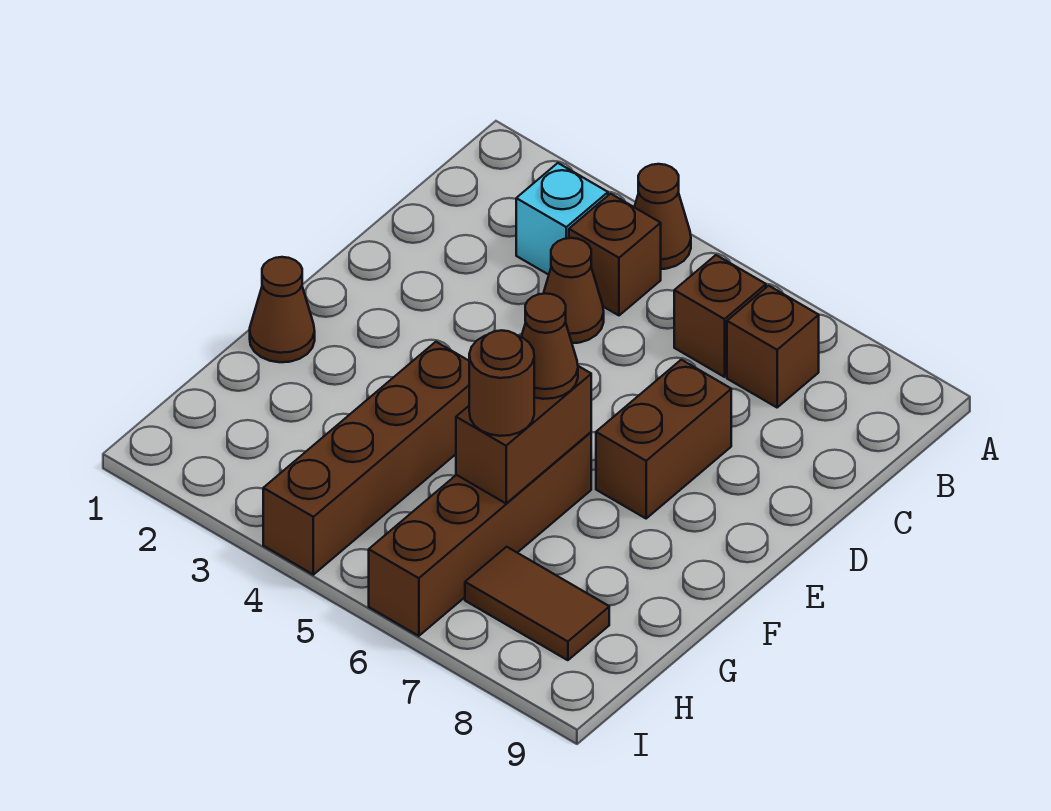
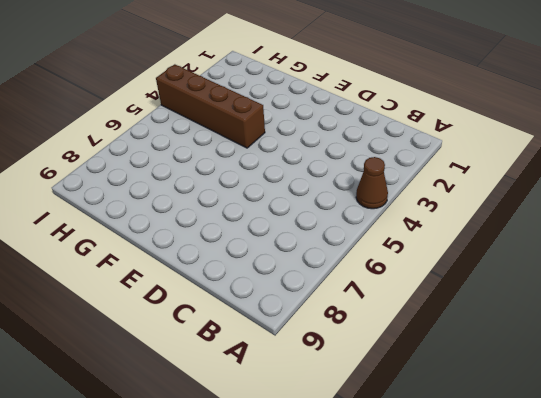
none -> cyan 1x1 brick [516,163,608,275]
none -> brown 1x1 brick [569,194,661,315]
none -> brown 1x1 brick [674,255,766,377]

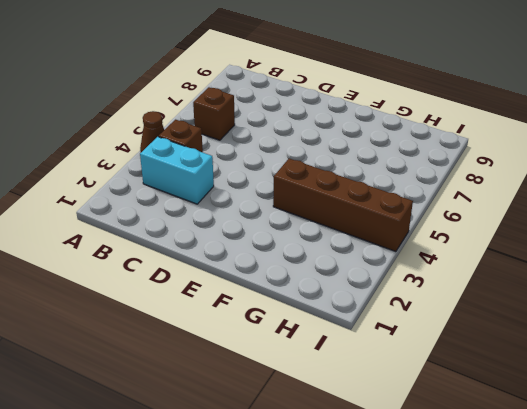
cyan 1x2 brick [140,137,214,204] -> cyan 1x1 brick [516,163,608,275]
none -> brown 1x1 brick [727,286,819,407]
none -> brown 1x1 cone [543,238,604,343]
none -> brown 1x2 brick [596,360,731,518]

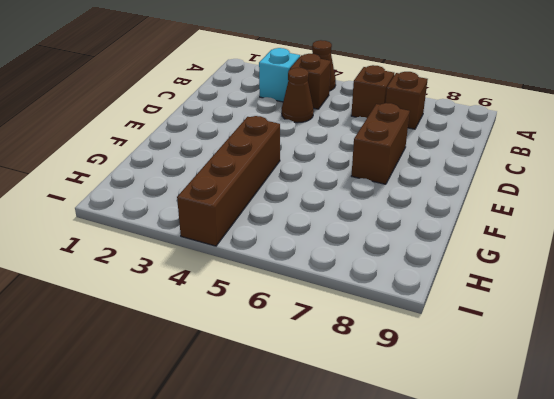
none -> brown 1x1 cone [250,257,315,362]
none -> brown 1x4 brick [369,432,591,636]
none -> brown 1x2 tile [465,547,609,660]

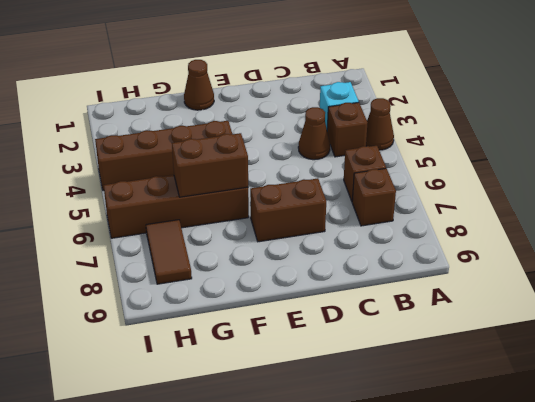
none -> brown 1x1 cone [521,293,578,399]
none -> brown 1x1 round brick [469,330,534,436]

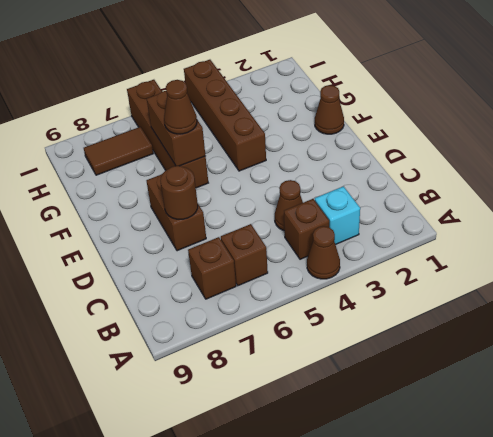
brown 1x1 round brick [160,166,198,219] -> brown 1x1 round brick moved to [469,330,534,436]

